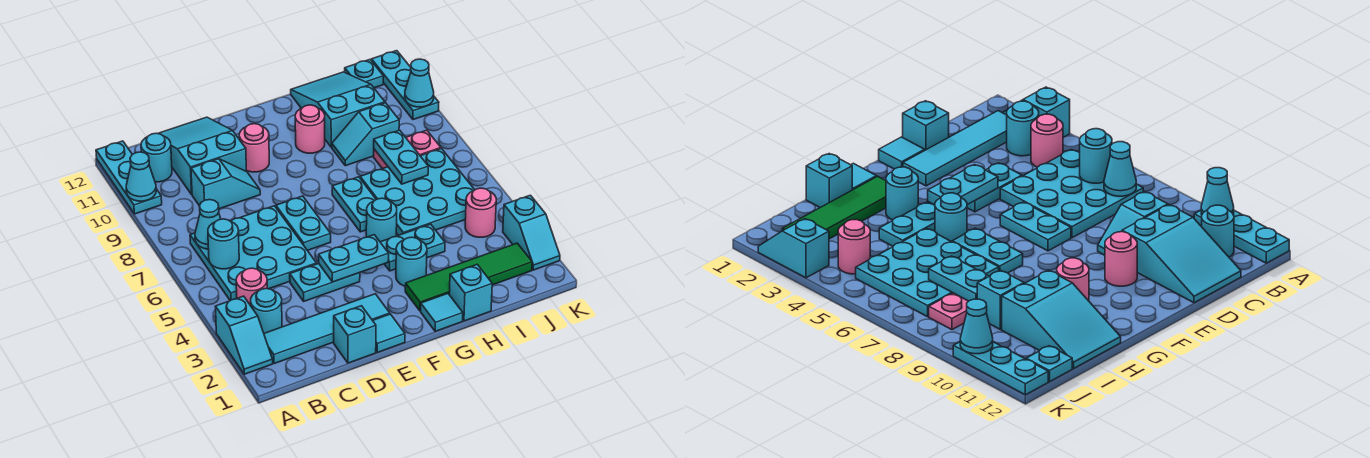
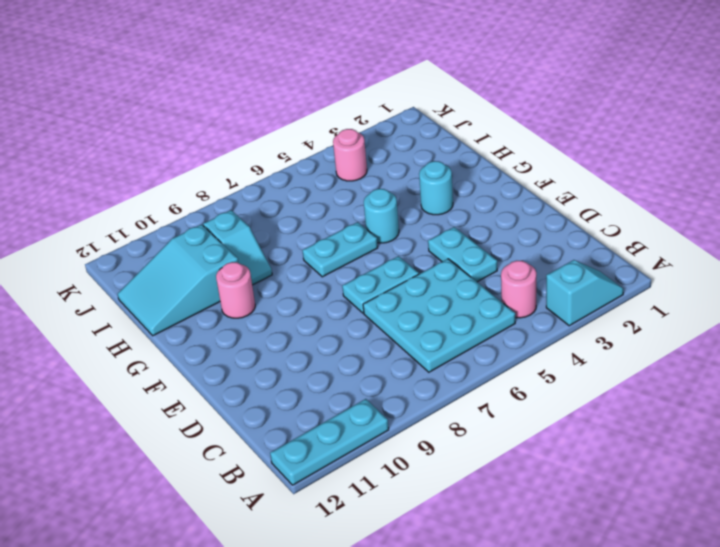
none -> cyan 1x4 tile [264,294,390,364]
none -> cyan 1x1 round brick [251,288,282,333]
none -> cyan 1x1 round brick [141,133,172,182]
none -> cyan 1x2 slope [191,159,260,209]

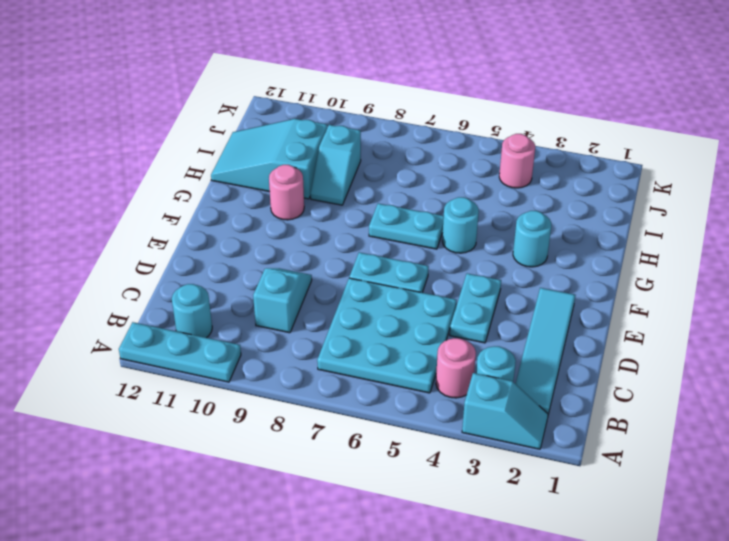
none -> cyan 2x3 slope [158,117,246,194]
none -> cyan 1x1 brick [334,306,376,363]
none -> cyan 1x1 tile [373,314,405,352]
none -> pink 1x1 round brick [239,124,269,172]

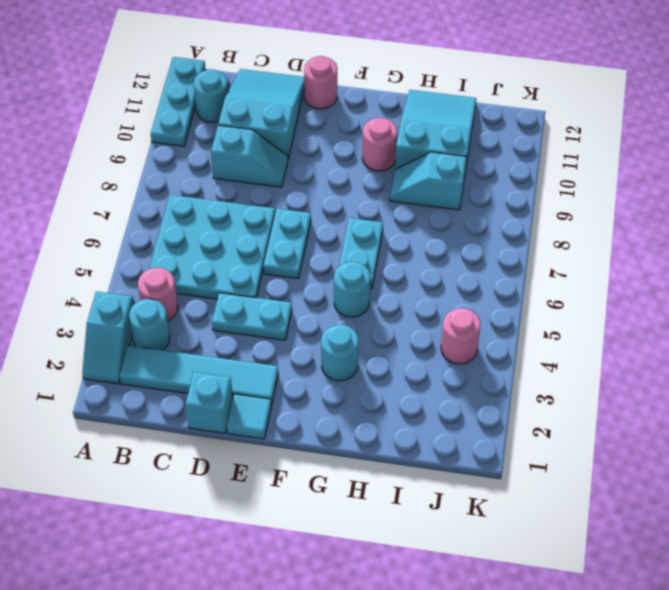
pink 1x1 round brick [304,56,337,109] -> pink 1x1 round brick moved to [239,124,269,172]
none -> cyan 1x1 tile [421,294,463,331]
none -> green 1x4 tile [405,243,532,311]
none -> cyan 1x2 plate [380,224,445,271]
none -> cyan 1x1 brick [449,265,492,321]

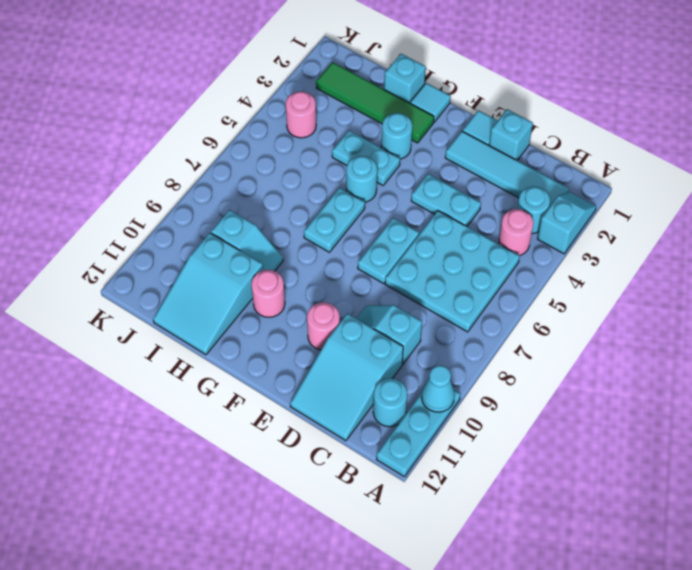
none -> cyan 3x3 plate [360,149,474,235]
none -> pink 1x2 plate [373,130,441,169]
none -> cyan 1x1 plate [345,60,384,88]
none -> cyan 1x2 slope [503,195,560,270]

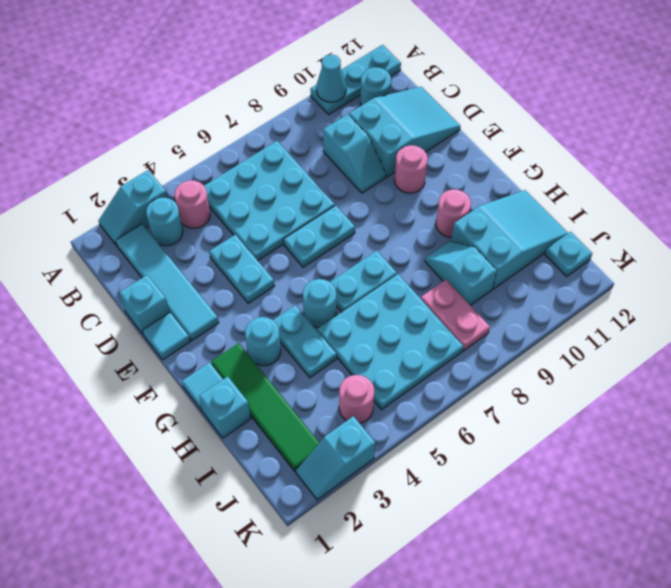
none -> cyan 1x3 plate [372,51,439,120]
none -> cyan 1x1 round brick [208,219,239,269]
none -> cyan 1x1 cone [195,200,221,249]
none -> cyan 1x2 plate [319,235,389,282]

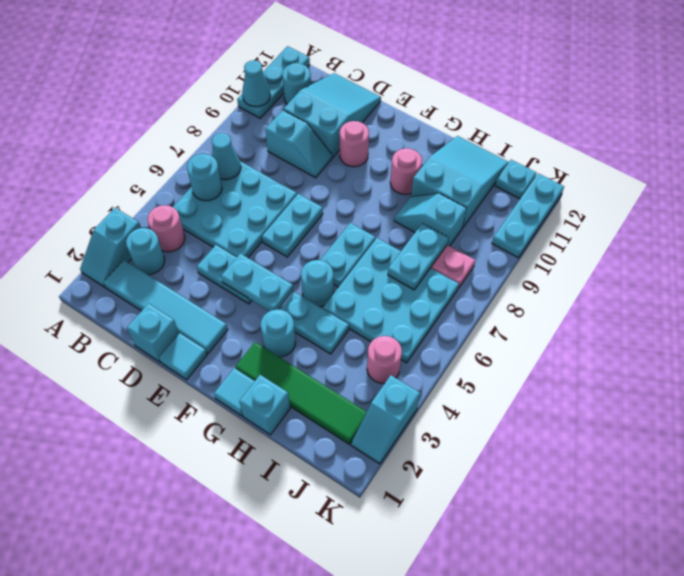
none -> cyan 1x1 cone [405,59,434,107]

